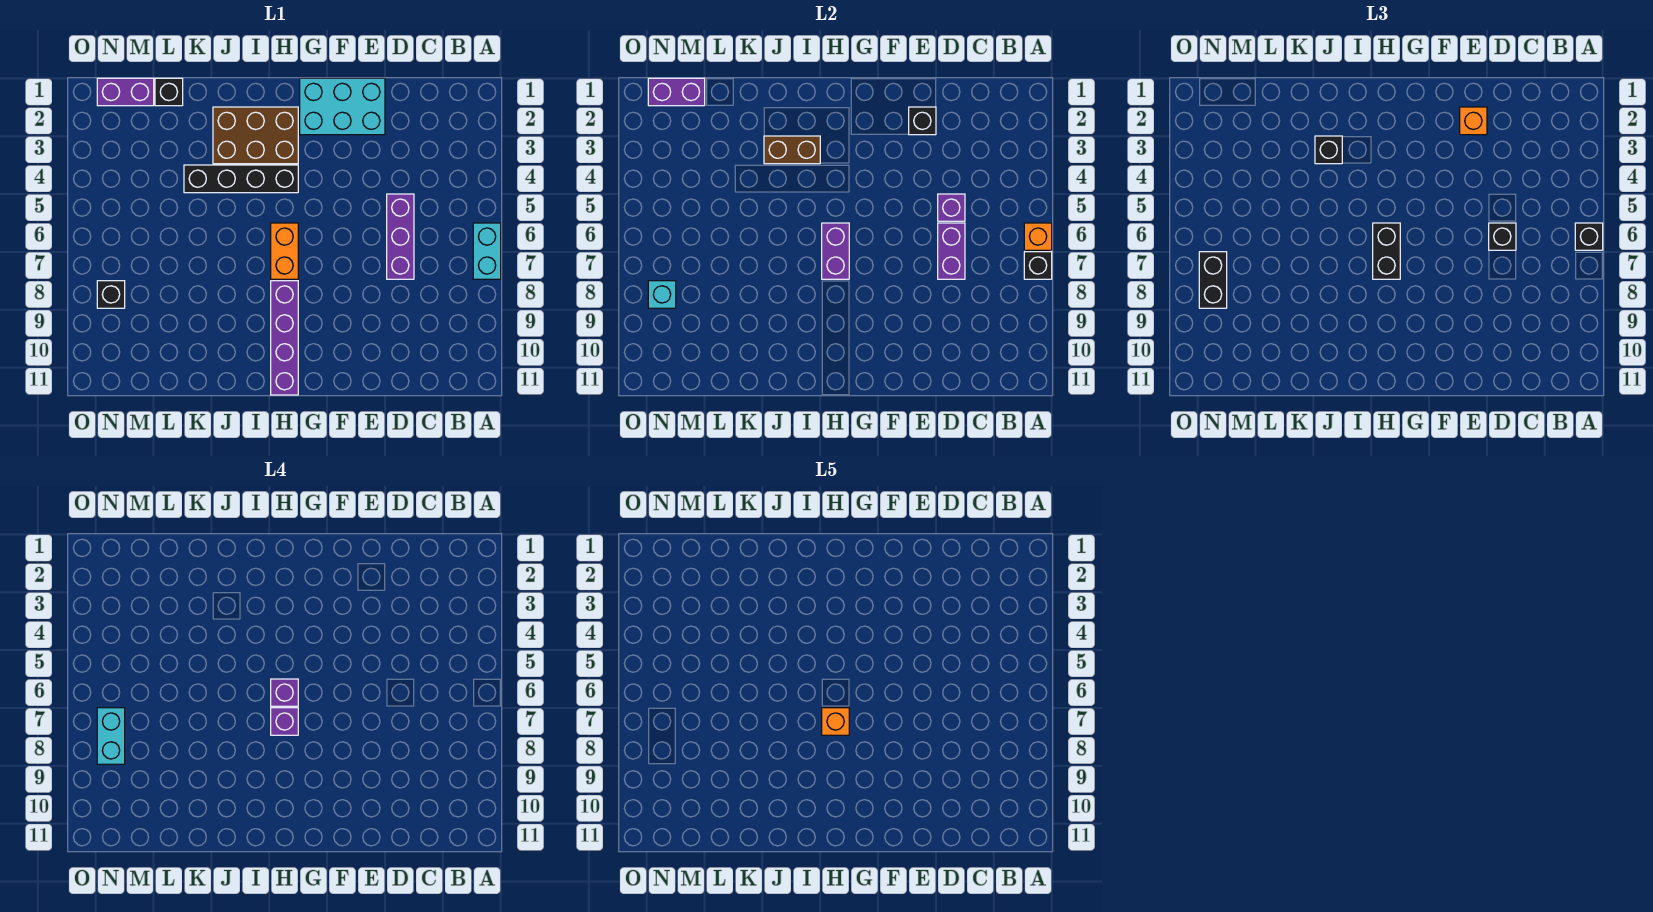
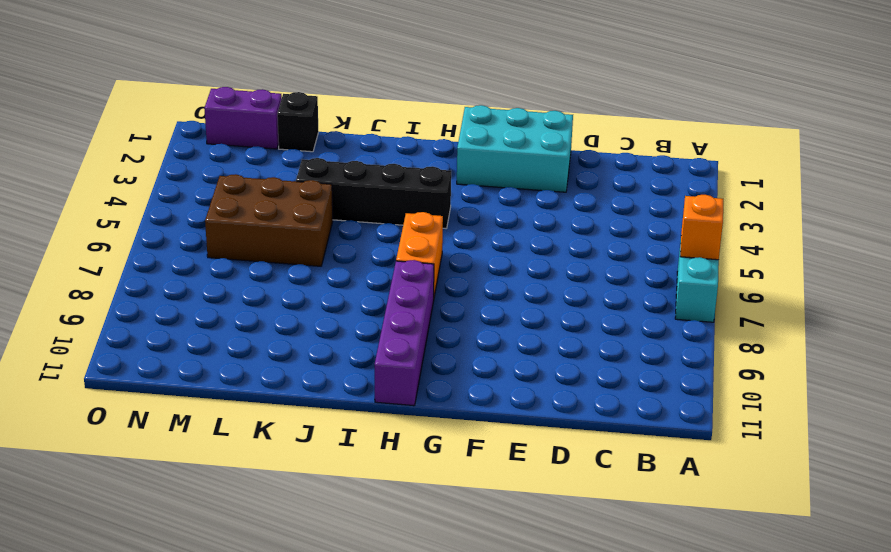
brown 2x3 brick [205,174,333,266] -> brown 2x3 brick moved to [213,107,298,164]
none -> purple 1x3 brick [387,194,414,279]
none -> black 1x1 brick [97,281,125,308]
none -> black 1x1 brick [1024,252,1052,279]

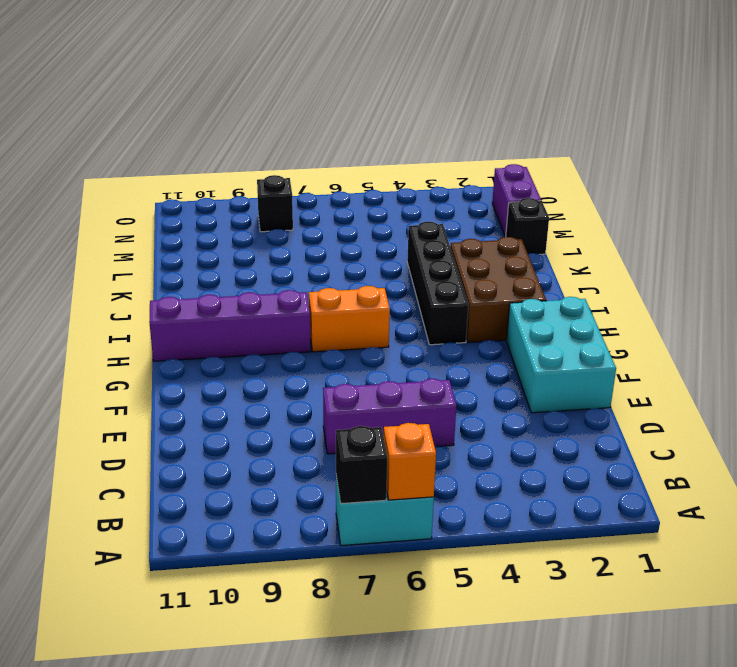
none -> purple 1x1 brick [938,194,965,221]
none -> purple 1x2 brick [938,223,965,279]
none -> black 1x1 brick [909,107,936,135]

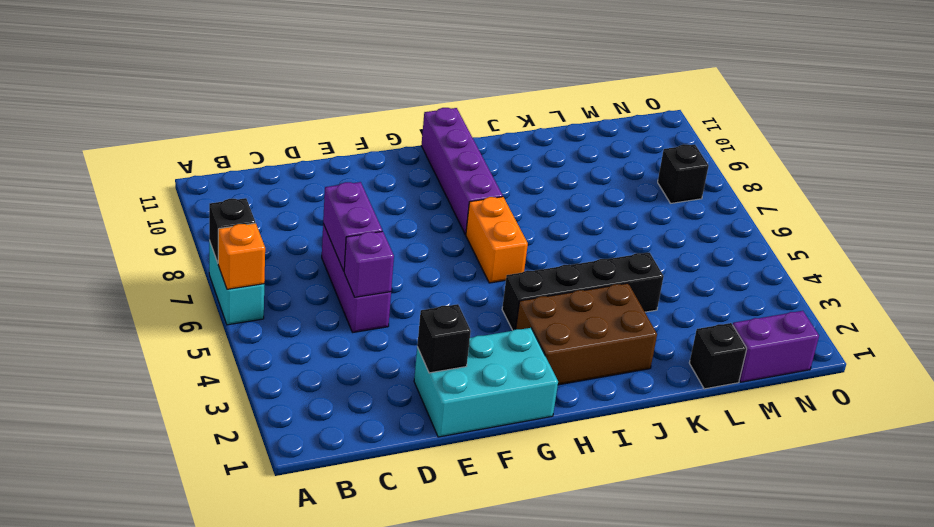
none -> purple 1x2 brick [822,223,849,279]
none -> brown 1x2 brick [764,136,820,164]
none -> purple 1x2 brick [648,78,705,106]

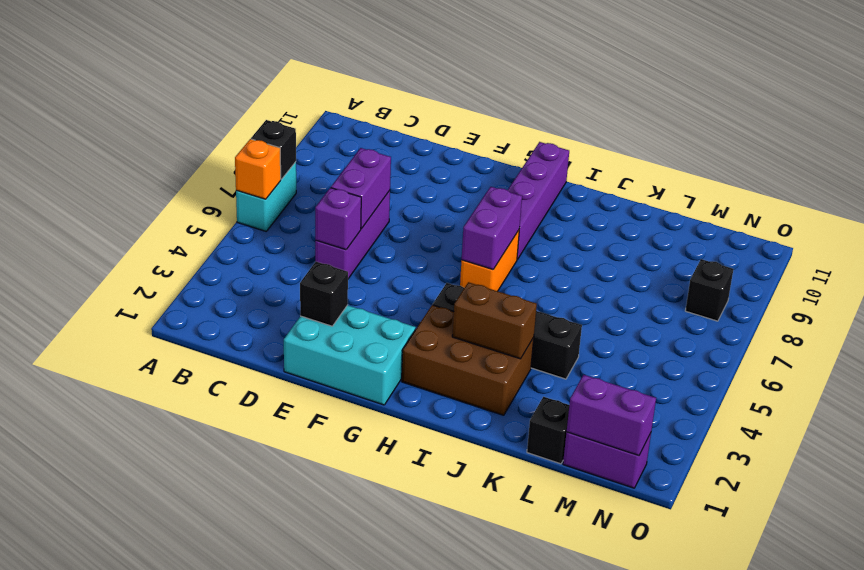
none -> cyan 1x1 brick [648,281,676,308]
none -> black 1x1 brick [1575,223,1603,250]
none -> black 1x1 brick [1489,223,1516,250]

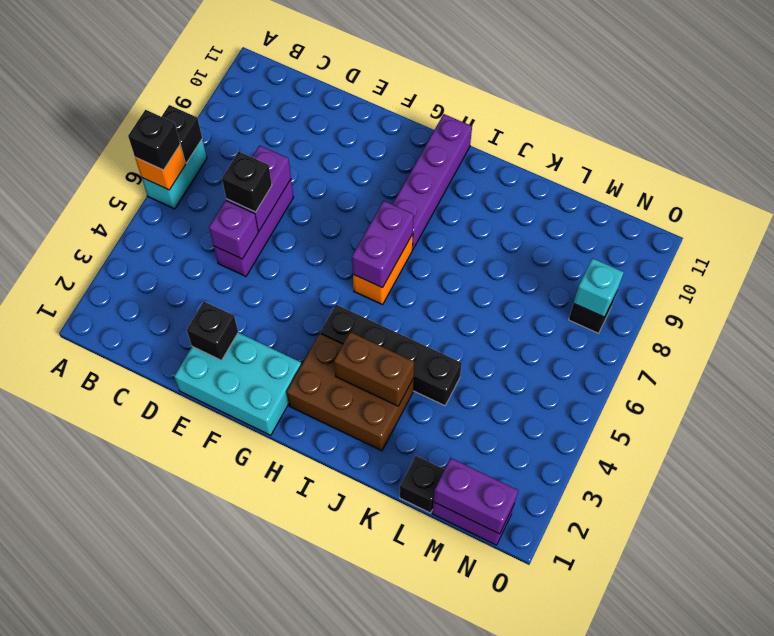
none -> orange 1x1 brick [1460,107,1487,135]
none -> black 1x2 brick [1373,223,1400,279]
none -> black 1x1 brick [1315,136,1342,164]

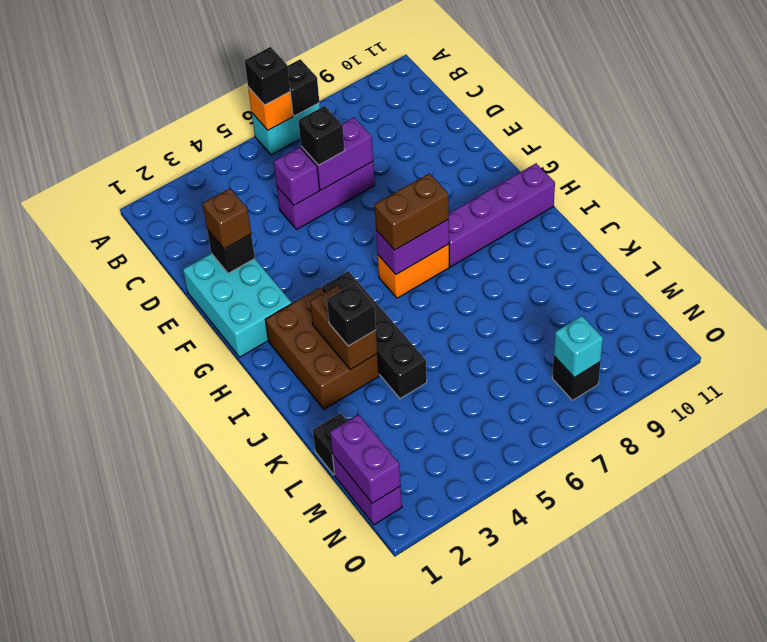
brown 1x1 brick [203,188,251,249] -> orange 1x1 brick [1460,107,1487,135]
brown 1x2 brick [375,173,449,250] -> black 1x2 brick [1373,223,1400,279]
none -> black 1x2 brick [1199,252,1227,308]
none -> purple 1x1 brick [271,679,298,706]
none -> purple 1x1 brick [271,708,298,735]

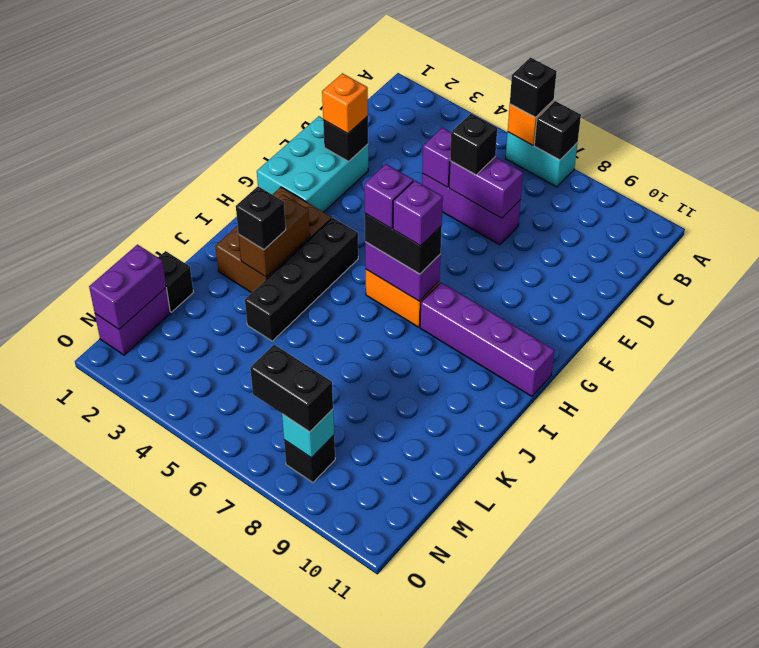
none -> cyan 1x2 brick [97,708,125,764]
none -> orange 1x1 brick [822,708,849,735]

